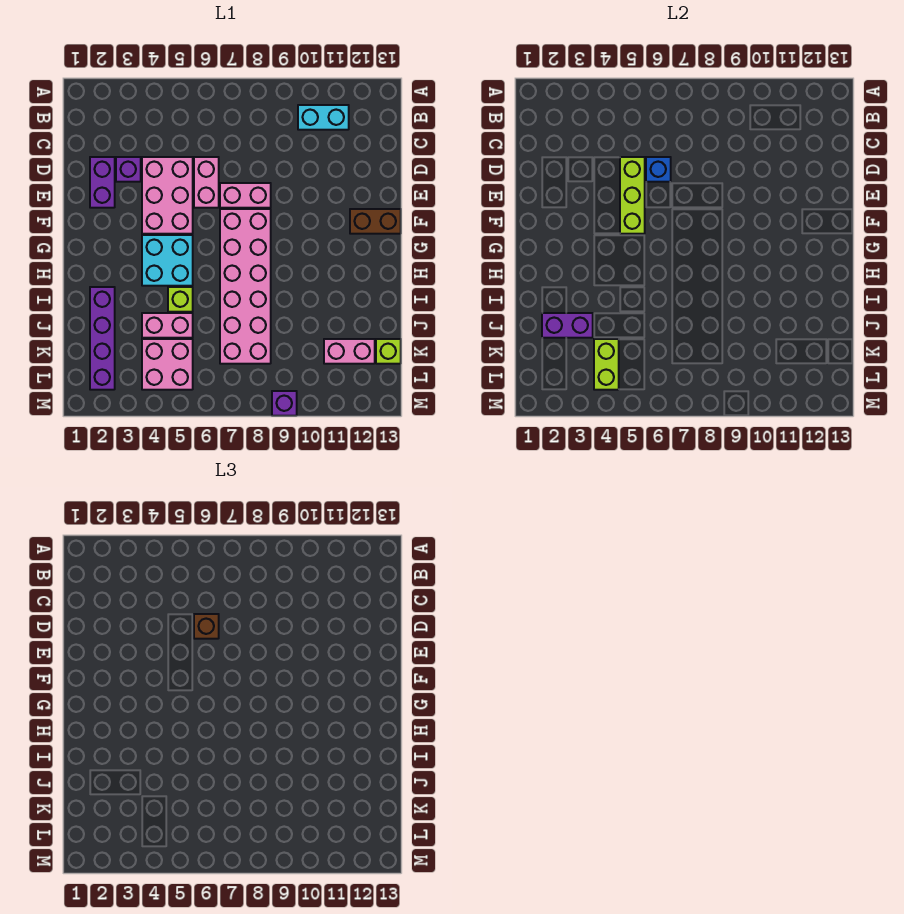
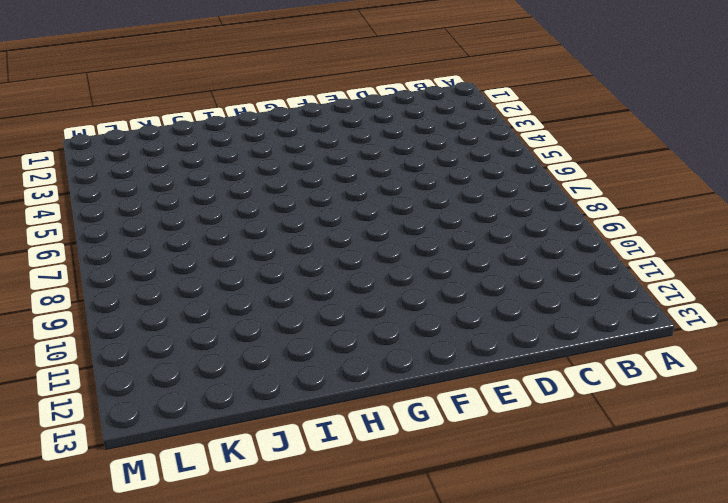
none -> cyan 1x2 brick [298,105,349,130]
none -> purple 1x2 brick [90,157,115,208]
none -> purple 1x1 brick [116,157,141,182]

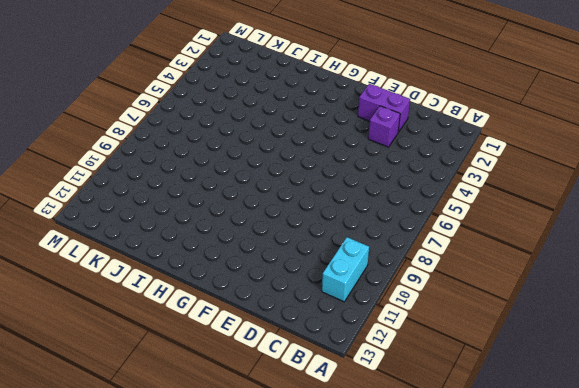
none -> pink 2x3 brick [142,157,193,234]
none -> pink 1x2 brick [194,157,219,208]
none -> pink 1x2 brick [220,183,271,208]

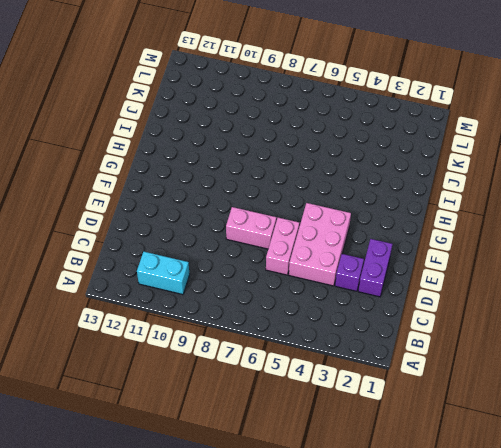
none -> pink 2x6 brick [220,209,271,364]
none -> brown 1x2 brick [350,209,401,234]
none -> cyan 2x2 brick [142,235,193,286]

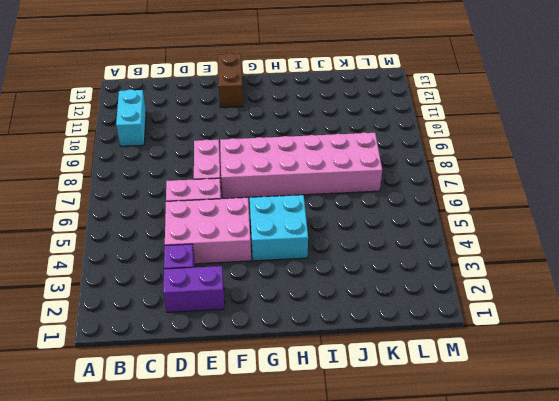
none -> purple 1x4 brick [90,287,115,390]
none -> lime 1x1 brick [168,287,193,312]
none -> pink 1x2 brick [142,313,193,338]

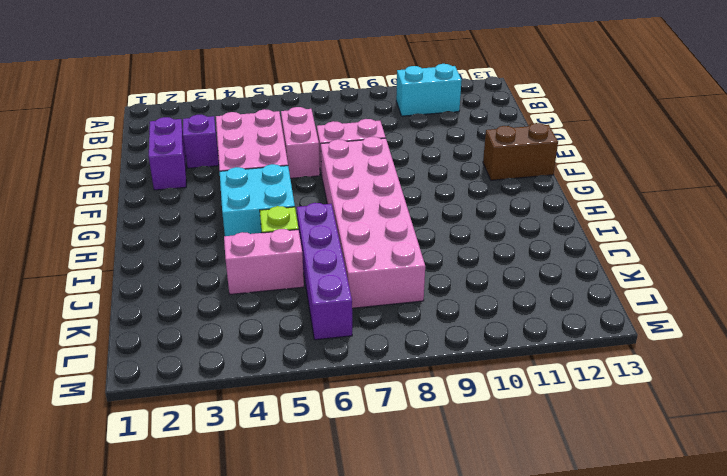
purple 1x4 brick [297,203,352,340] -> purple 1x4 brick moved to [90,287,115,390]
none -> pink 2x2 brick [142,339,193,390]
none -> pink 1x2 brick [324,339,375,364]
none -> lime 1x1 brick [376,339,401,364]

